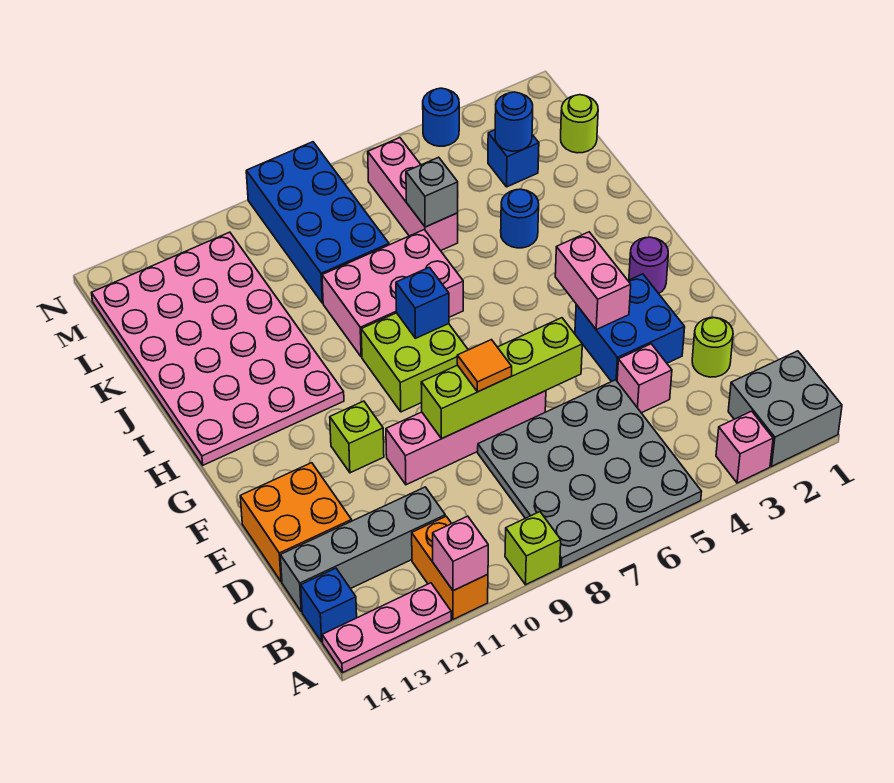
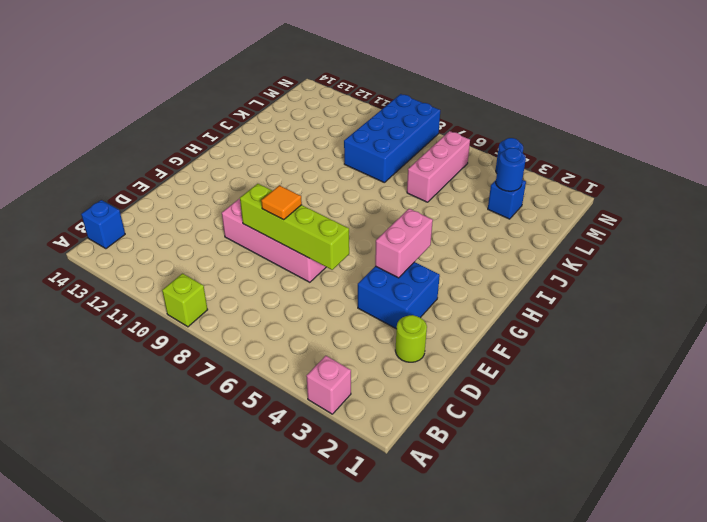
none -> grey 2x2 brick [728,351,842,466]
none -> grey 4x4 plate [478,380,702,567]
none -> orange 1x2 brick [412,516,488,619]
none -> pink 1x3 plate [322,583,451,673]

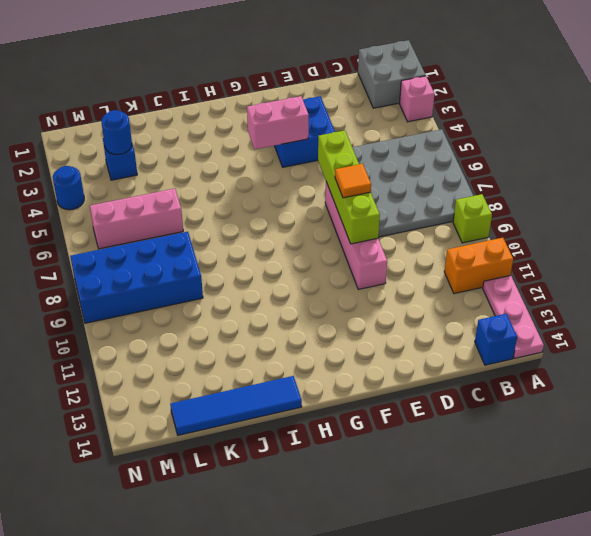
blue 1x4 tile [170,376,302,435] -> pink 4x6 plate [92,232,344,465]
none -> grey 1x4 brick [280,487,445,612]
none -> lime 1x1 round brick [692,318,733,377]
none -> pink 1x1 brick [617,344,672,413]
none -> orange 2x2 brick [240,463,352,582]

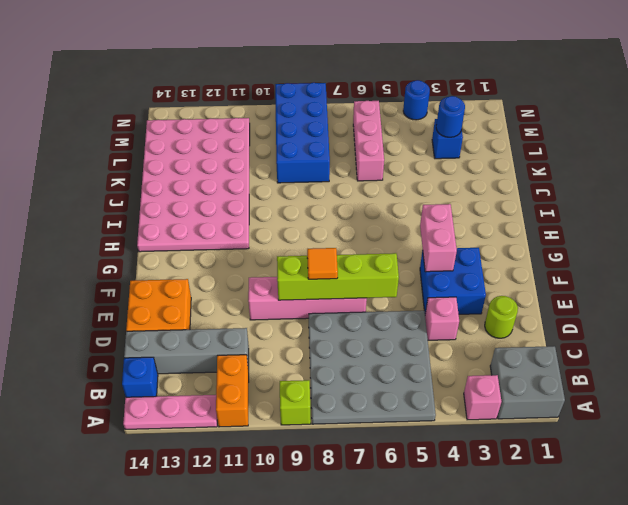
none -> lime 1x1 brick [330,401,384,473]
none -> purple 1x1 round brick [629,237,668,294]
none -> lime 2x2 brick [361,313,468,412]
none -> pink 2x3 brick [322,230,463,357]

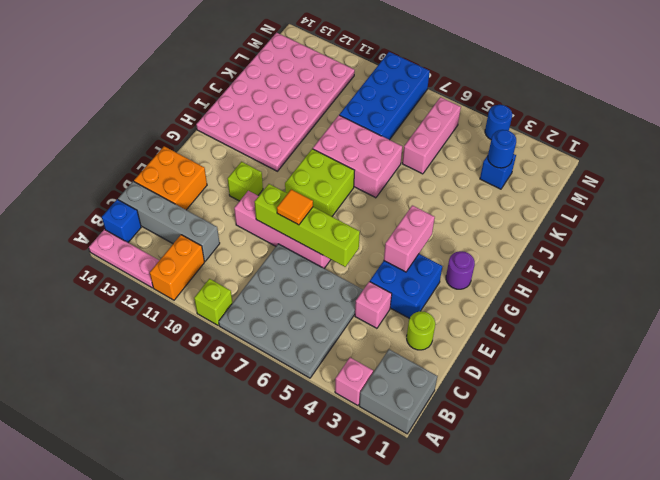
none -> blue 1x1 round brick [501,189,539,248]
none -> lime 1x1 round brick [561,95,598,153]
none -> pink 1x1 brick [433,516,488,591]
none -> blue 1x1 brick [396,267,449,338]

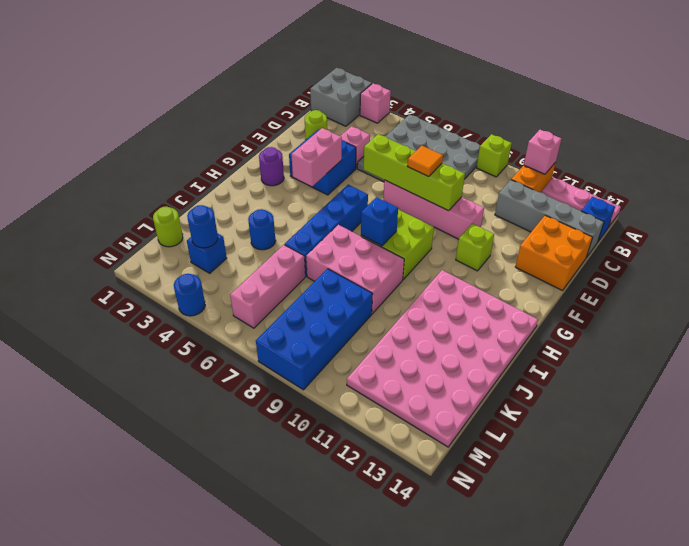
blue 1x4 brick [285,185,368,276] -> none
none -> grey 1x1 brick [406,157,458,227]

